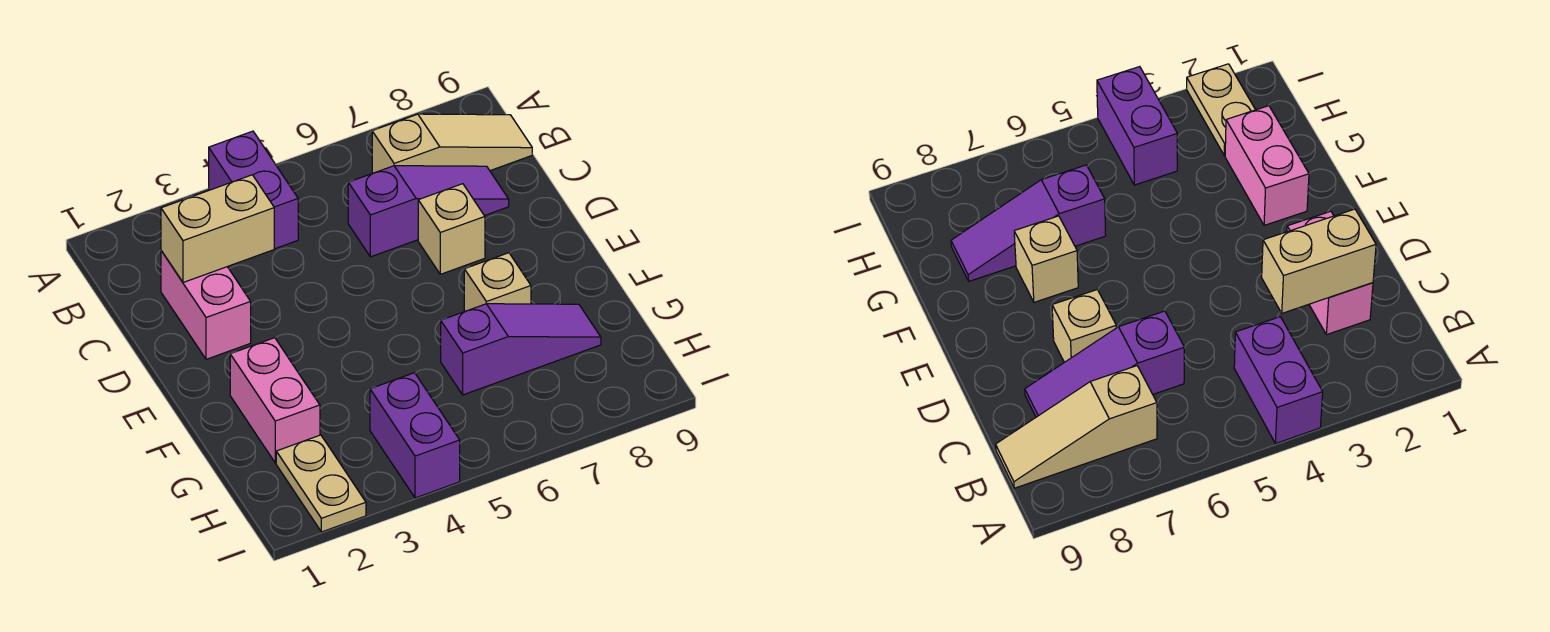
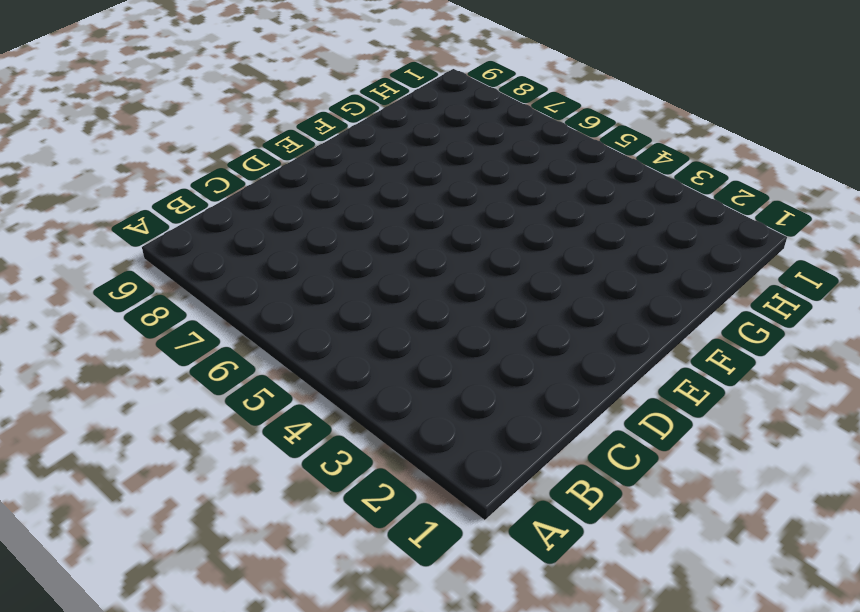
none -> purple 1x2 brick [209,131,298,249]
none -> tan 1x3 slope [372,114,532,173]

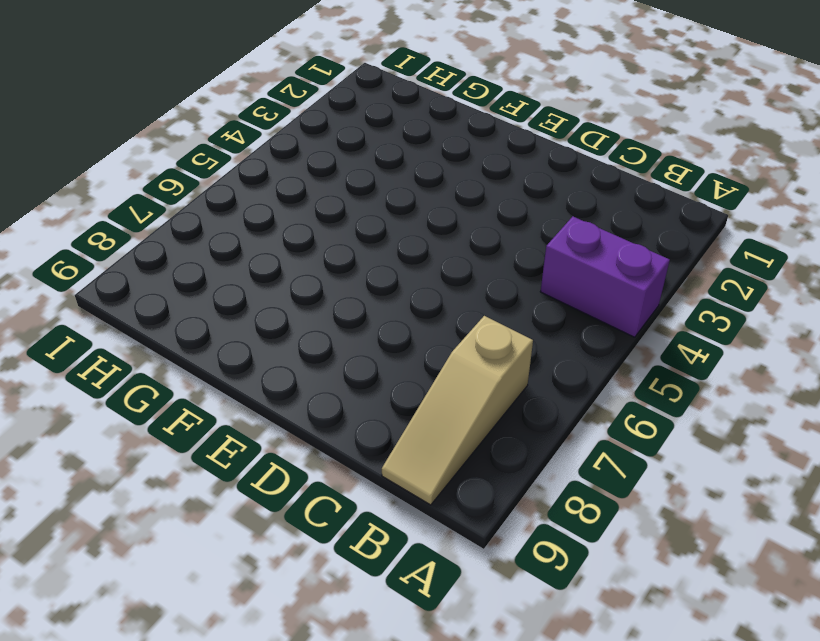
none -> pink 1x2 brick [161,251,251,359]
none -> purple 1x3 slope [348,166,509,257]

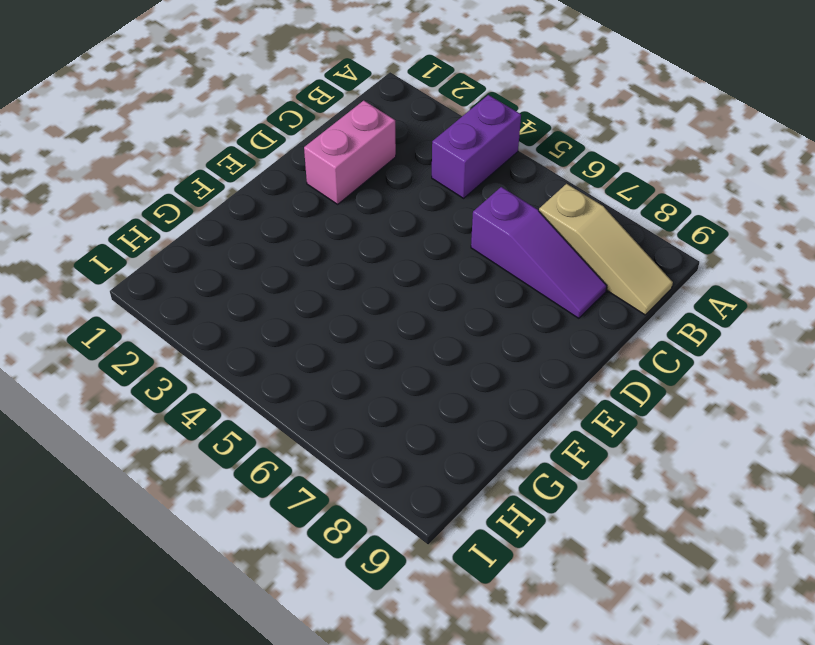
none -> tan 1x1 brick [418,184,485,274]
none -> pink 1x2 brick [230,338,320,463]

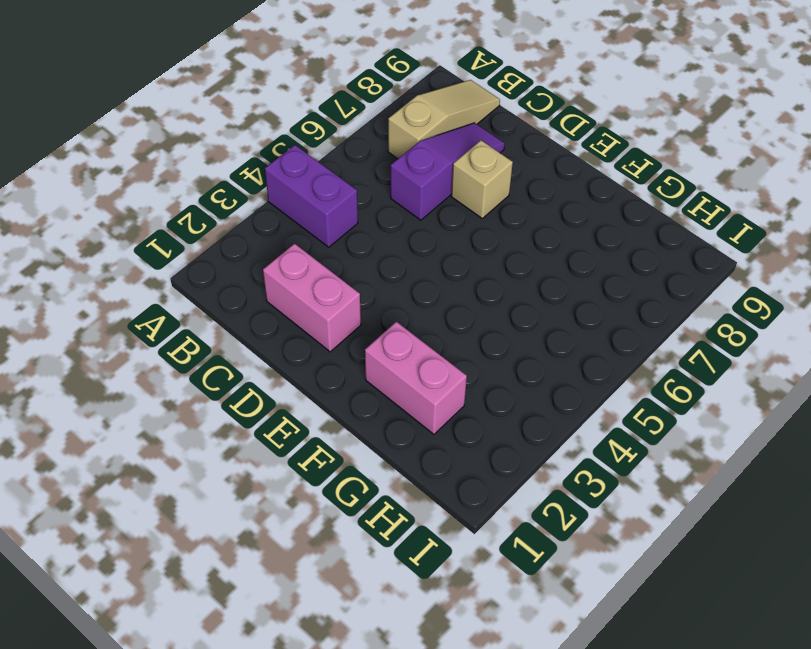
none -> tan 1x1 brick [464,253,531,311]
none -> purple 1x3 slope [441,304,601,395]

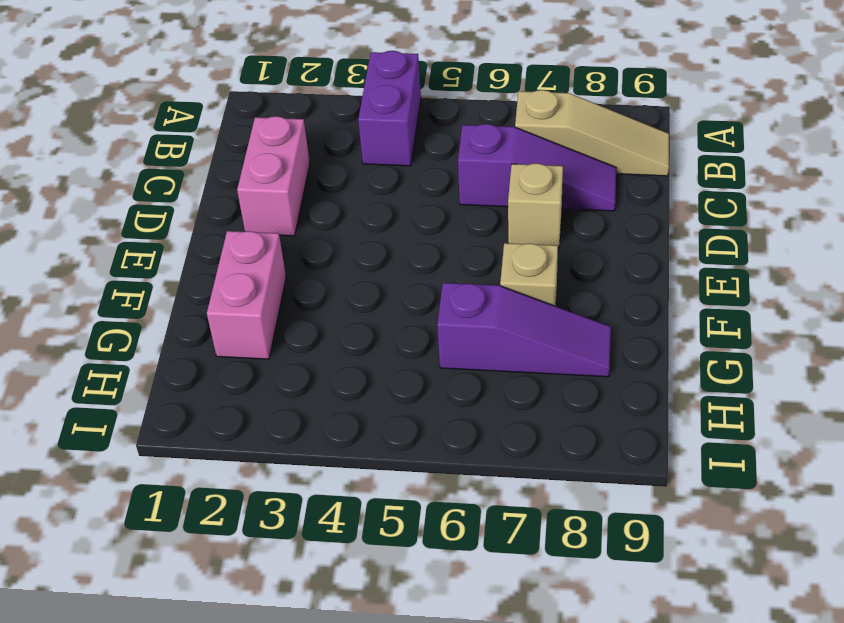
none -> tan 1x2 plate [276,435,366,532]
none -> purple 1x2 brick [370,373,460,498]

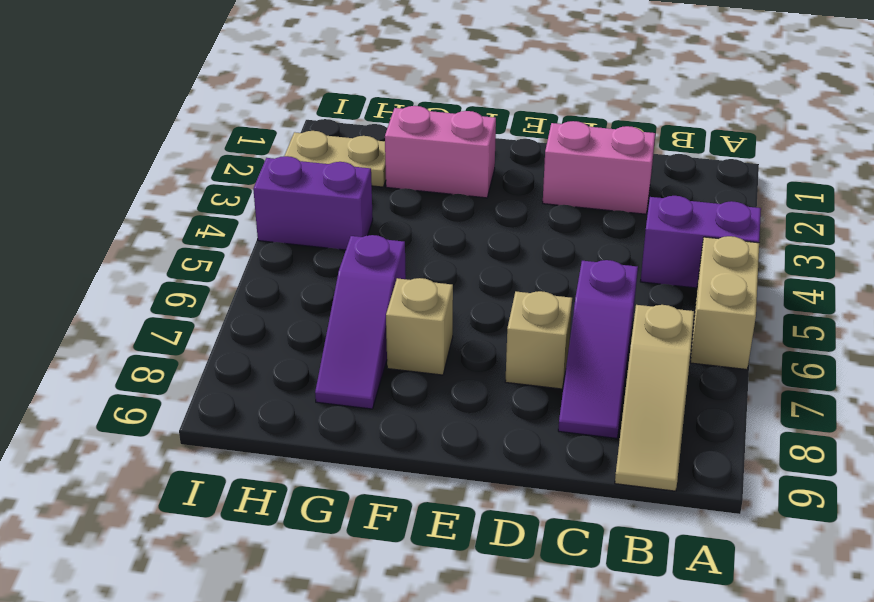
tan 1x2 brick [690,236,759,370] -> tan 1x2 brick moved to [161,175,274,282]

